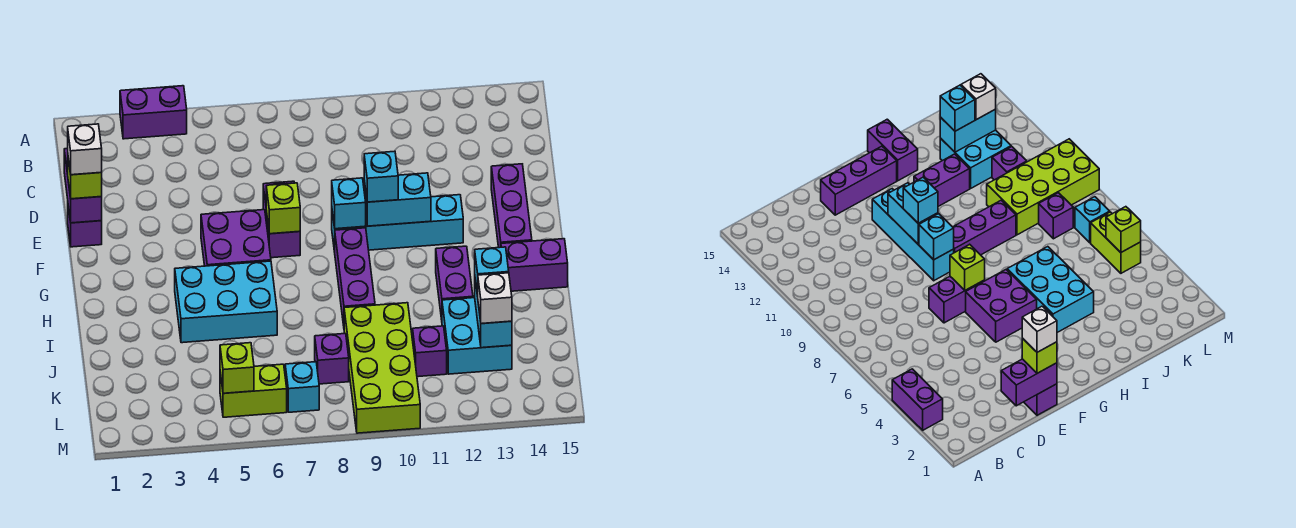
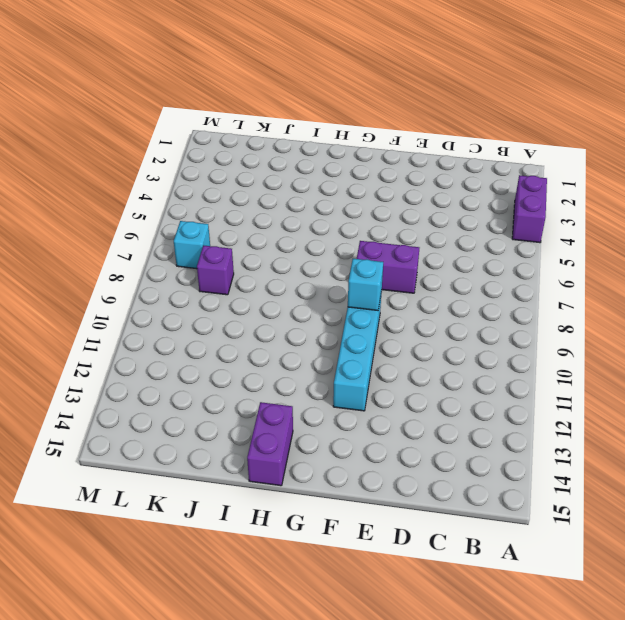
none -> purple 1x1 brick [68,207,102,247]
none -> purple 1x3 brick [491,164,532,248]
none -> purple 2x2 brick [201,210,271,266]

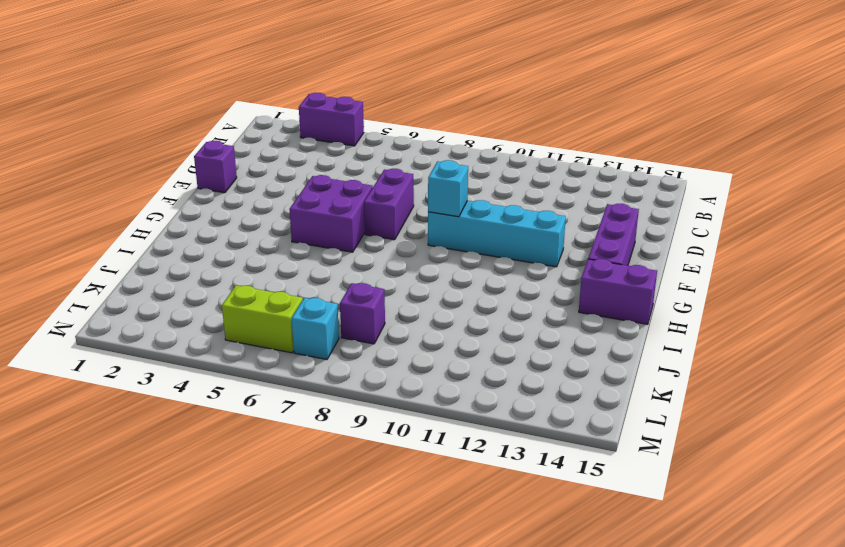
none -> purple 1x3 brick [335,228,375,326]
none -> cyan 2x3 brick [175,261,277,343]
none -> purple 1x2 brick [436,246,473,320]

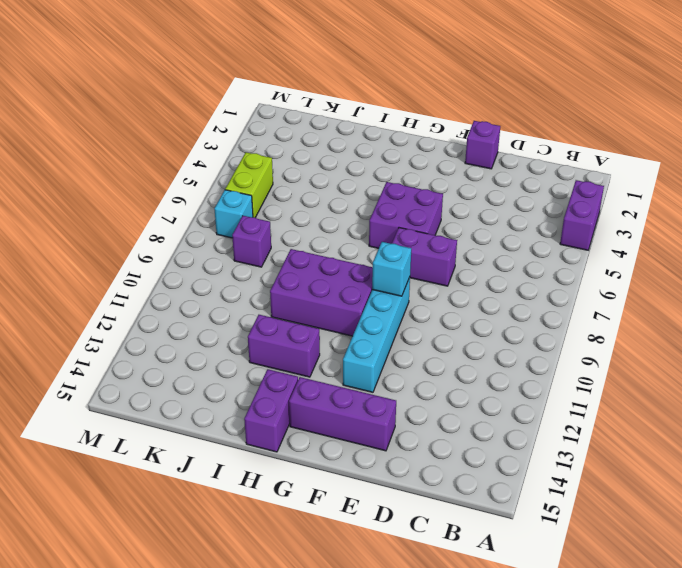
purple 2x3 brick [270,249,373,336] -> purple 1x3 brick [335,228,375,326]
none -> cyan 2x3 brick [175,261,277,343]
none -> lime 2x4 brick [344,303,420,433]
none -> cyan 2x2 brick [442,298,512,374]

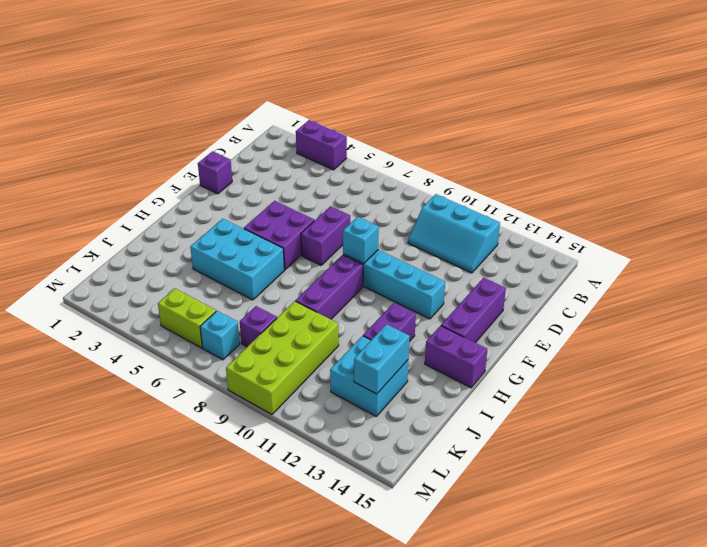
cyan 2x3 slope [408,194,500,273] -> none
none -> purple 1x1 brick [413,326,447,377]
none -> purple 1x2 brick [64,149,102,223]
none -> lime 1x1 brick [266,183,300,234]

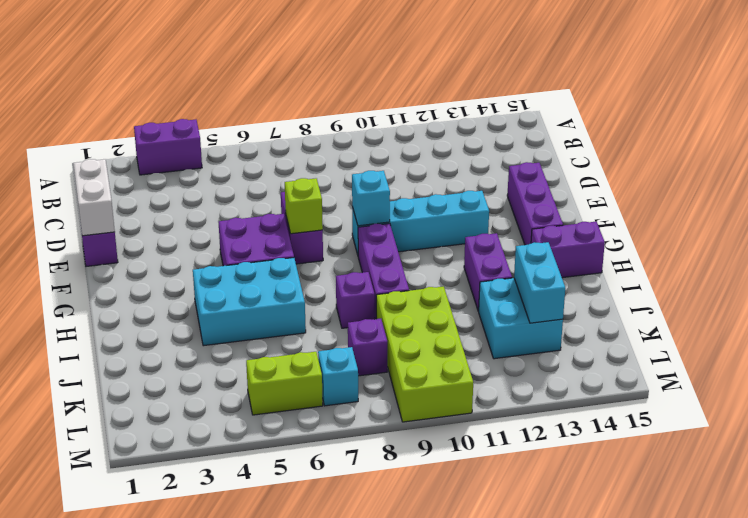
white 1x2 brick [73,159,115,236] -> purple 1x2 brick [64,149,102,223]
purple 1x1 brick [336,272,375,328] -> purple 1x1 brick moved to [413,326,447,377]
none -> cyan 1x2 brick [364,173,431,226]
none -> lime 1x1 brick [220,343,254,393]
none -> lime 1x1 brick [68,159,102,199]

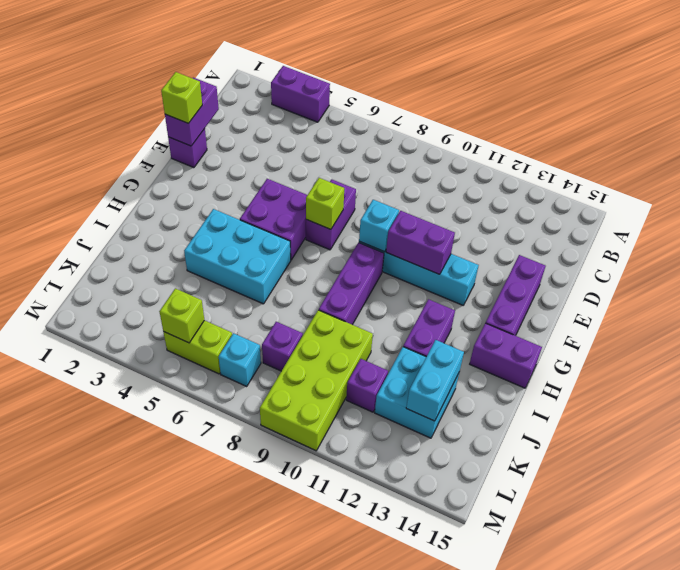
purple 1x2 brick [386,211,455,274] -> cyan 1x2 brick [364,173,431,226]
none -> cyan 1x1 brick [364,151,398,202]
none -> cyan 1x1 brick [475,247,509,296]
none -> white 1x1 brick [478,273,512,324]

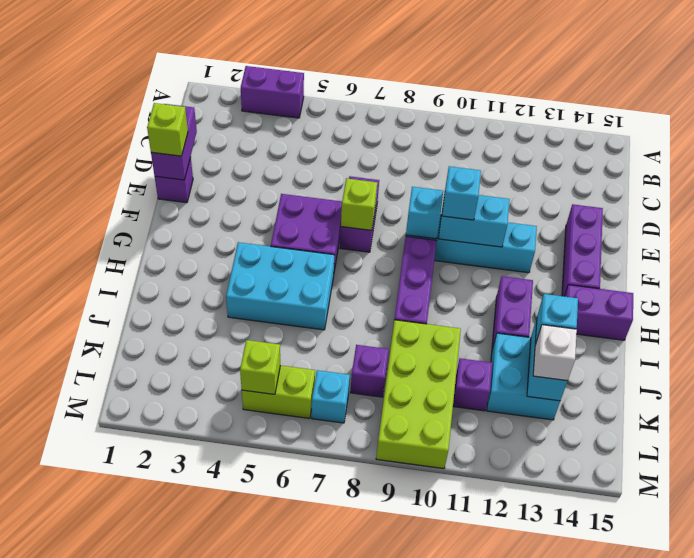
none -> white 1x1 brick [68,124,102,175]

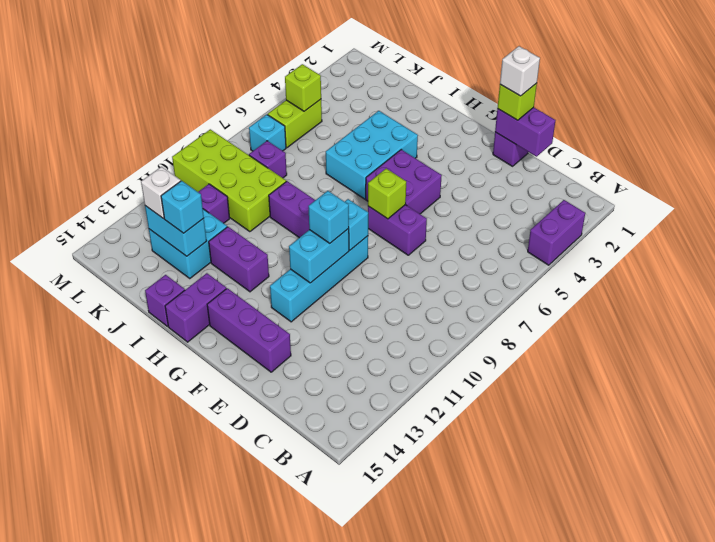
purple 1x1 brick [145,275,185,326] -> none

